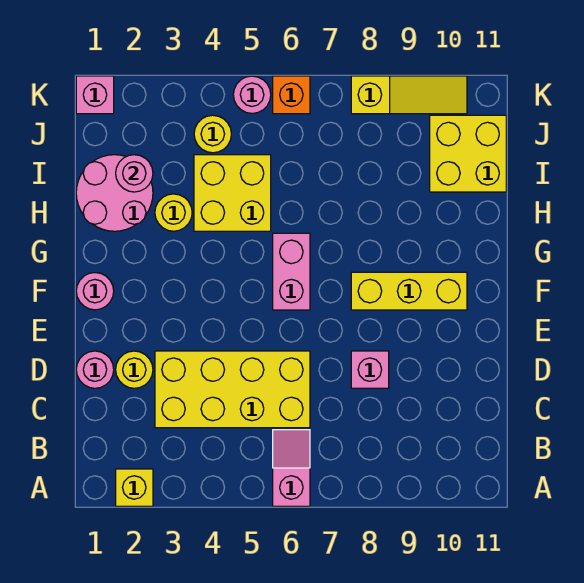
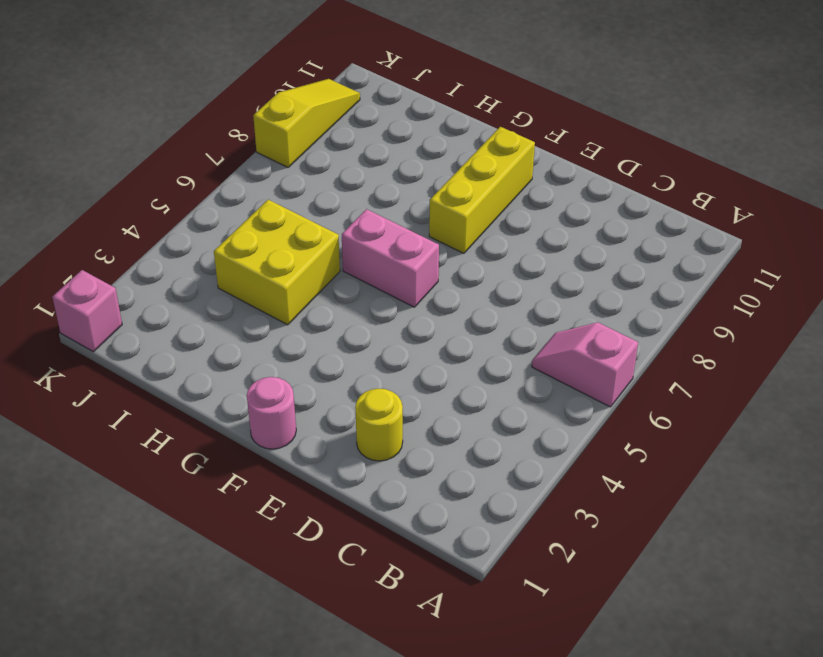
none -> yellow 1x1 brick [116,469,153,506]
none -> yellow 2x4 brick [155,351,310,428]
none -> pink 1x1 round brick [76,351,114,388]

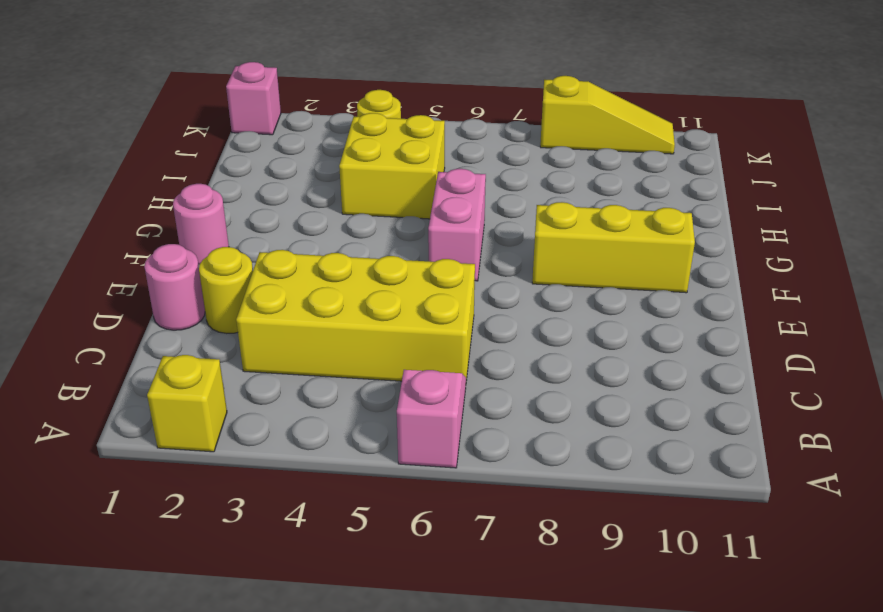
none -> pink 1x1 brick [351,351,389,388]
none -> pink 2x2 round brick [76,155,153,231]
none -> yellow 1x1 round brick [155,194,192,231]

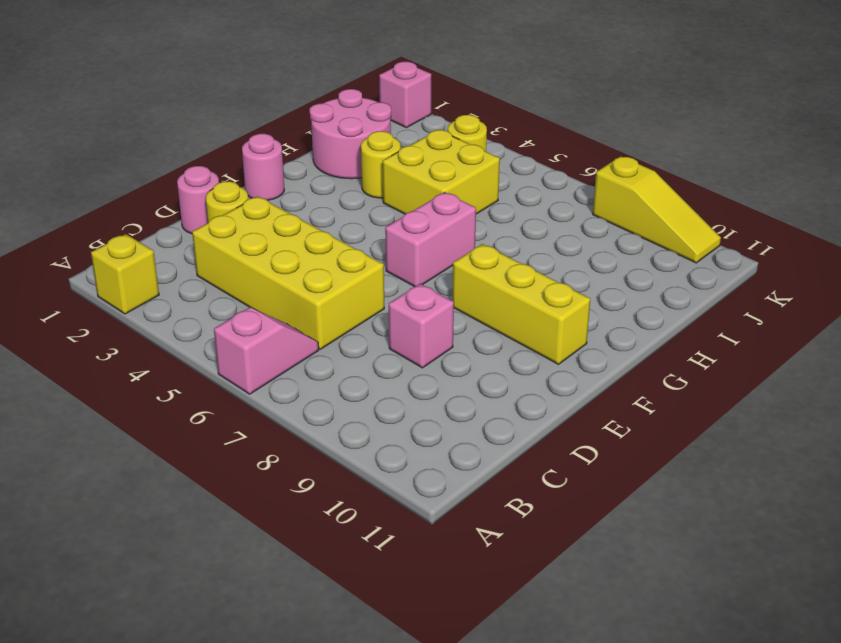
none -> yellow 2x2 brick [430,115,506,192]
none -> pink 1x1 round brick [233,76,271,113]
none -> orange 1x1 brick [273,76,310,114]

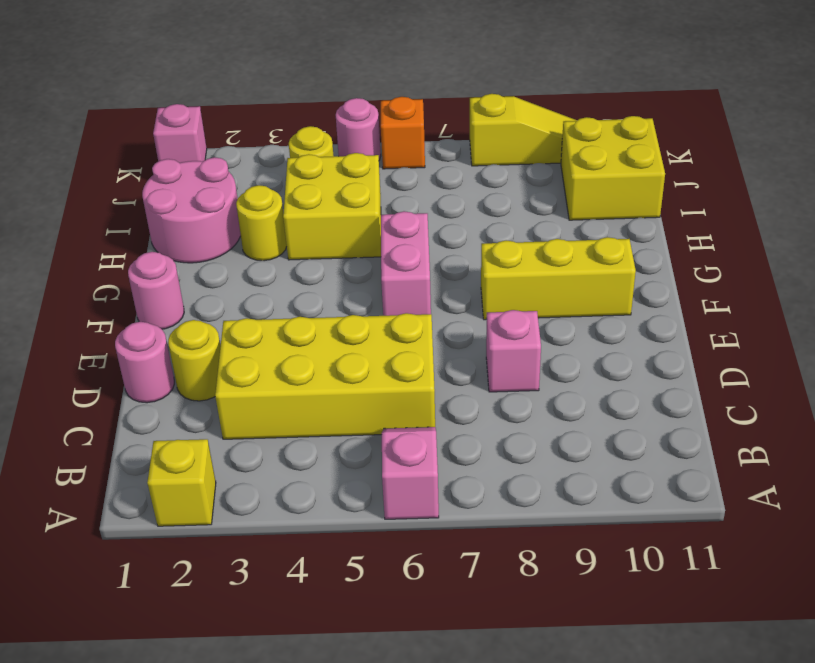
none -> pink 1x1 round brick [116,155,153,192]

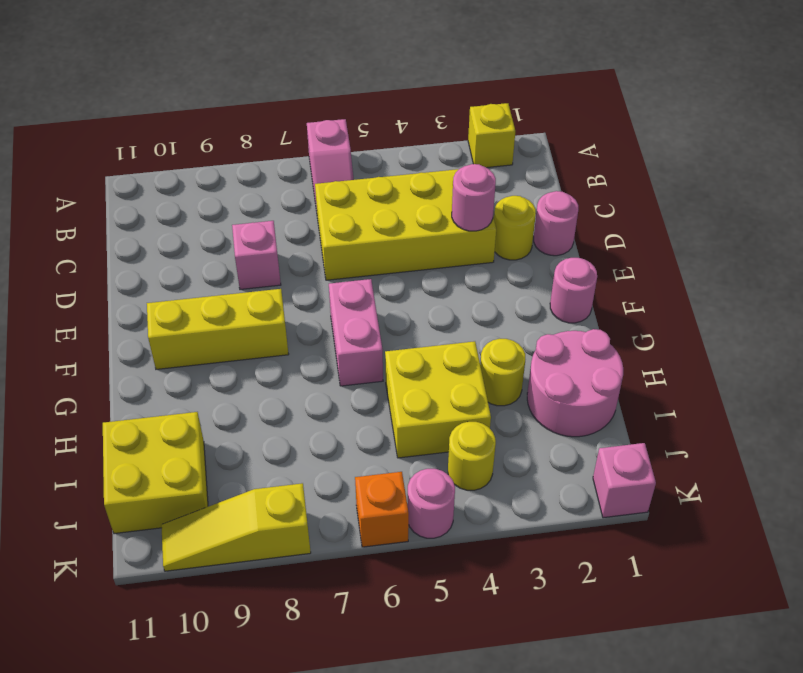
pink 1x1 round brick [452,164,496,231] -> pink 1x1 round brick moved to [116,155,153,192]

